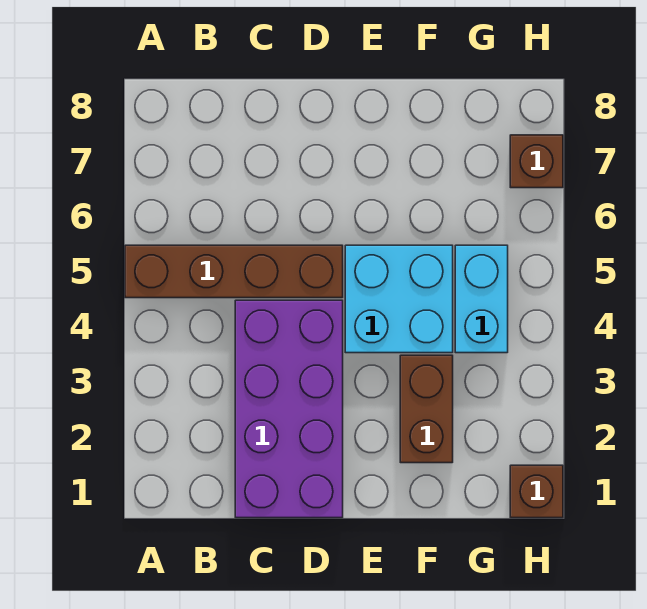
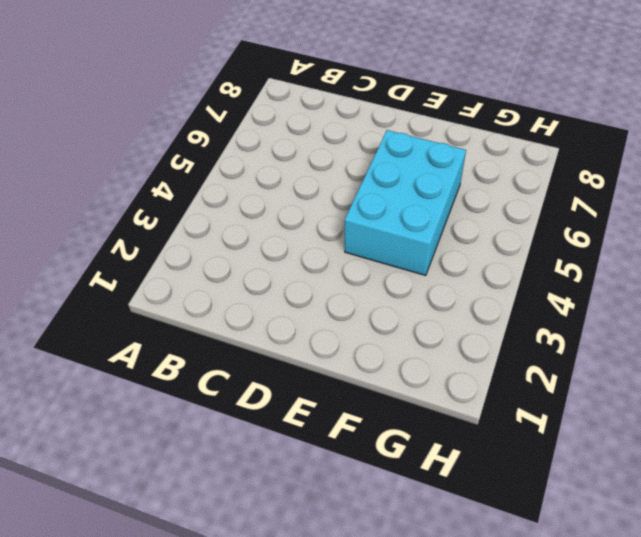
cyan 2x3 brick [345,130,466,276] -> cyan 2x2 brick [345,245,453,353]
none -> brown 1x4 brick [125,245,343,298]
none -> purple 2x4 brick [235,300,343,518]

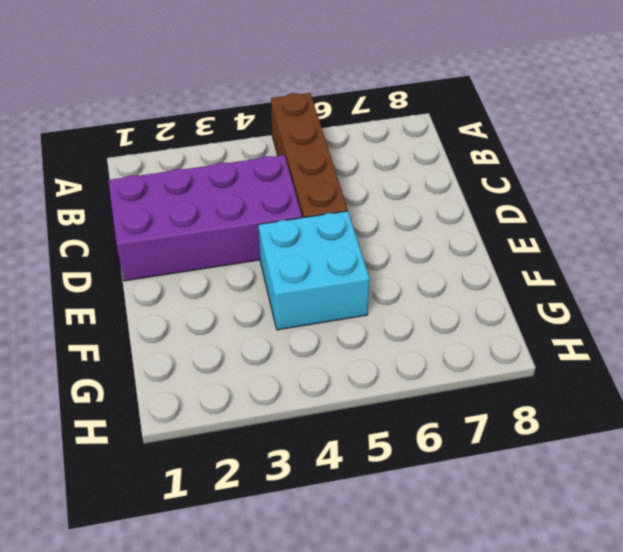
none -> brown 1x2 brick [400,355,453,463]
none -> cyan 1x2 brick [455,245,508,353]

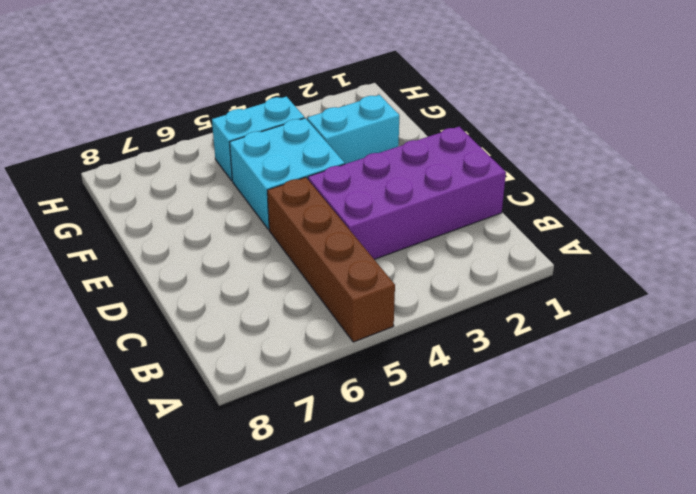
cyan 1x2 brick [307,95,399,164] -> brown 1x2 brick [400,355,453,463]
none -> brown 1x1 brick [510,465,563,518]
none -> brown 1x1 brick [510,135,563,188]

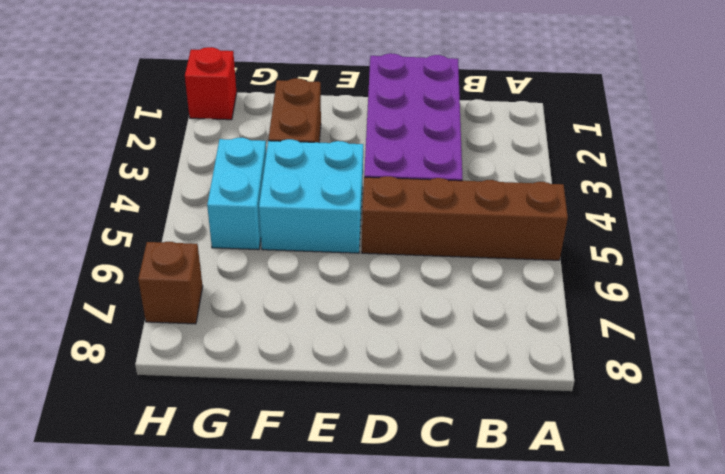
red 1x1 brick [185,47,237,120] -> brown 1x1 brick [510,465,563,518]

